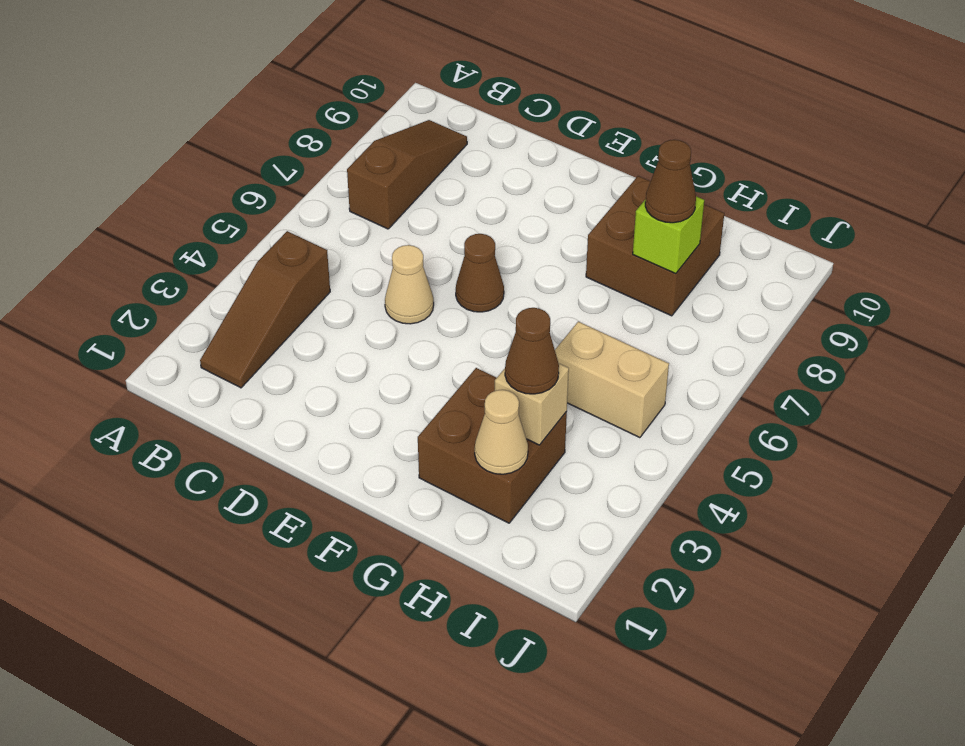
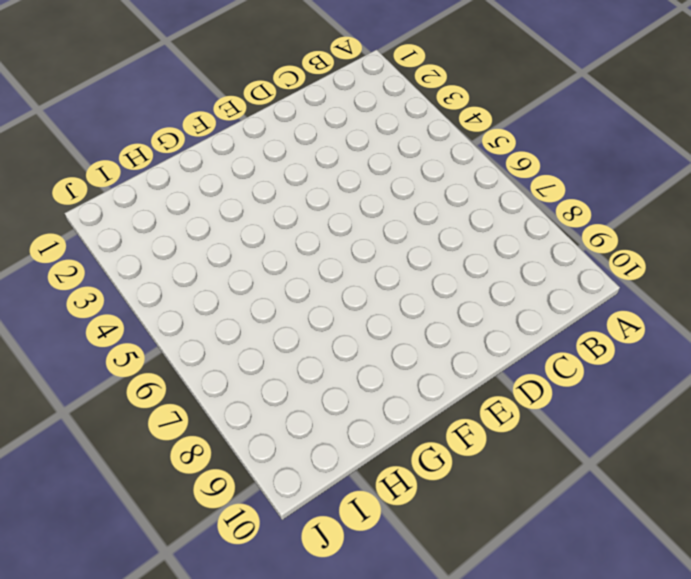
none -> brown 1x3 slope [200,231,330,388]
none -> brown 1x3 slope [347,120,467,229]
none -> tan 1x1 cone [385,245,434,324]

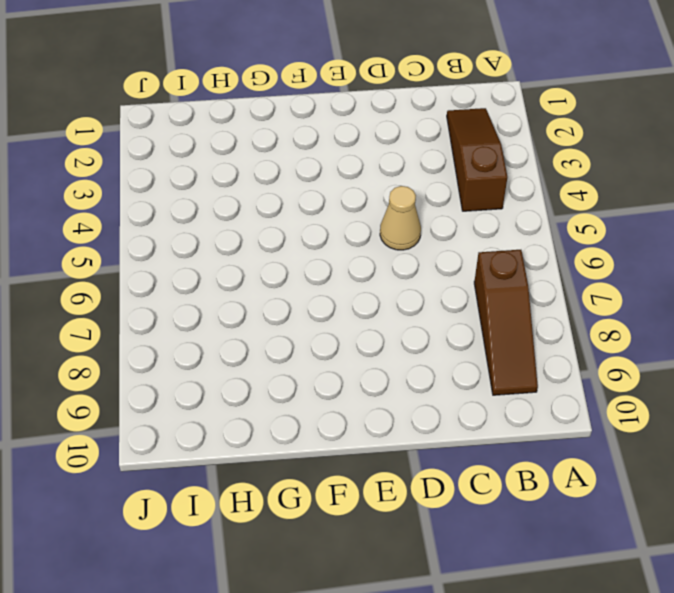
none -> brown 1x1 cone [456,234,504,312]
none -> brown 2x2 brick [418,368,567,523]
none -> brown 2x2 brick [586,176,724,316]

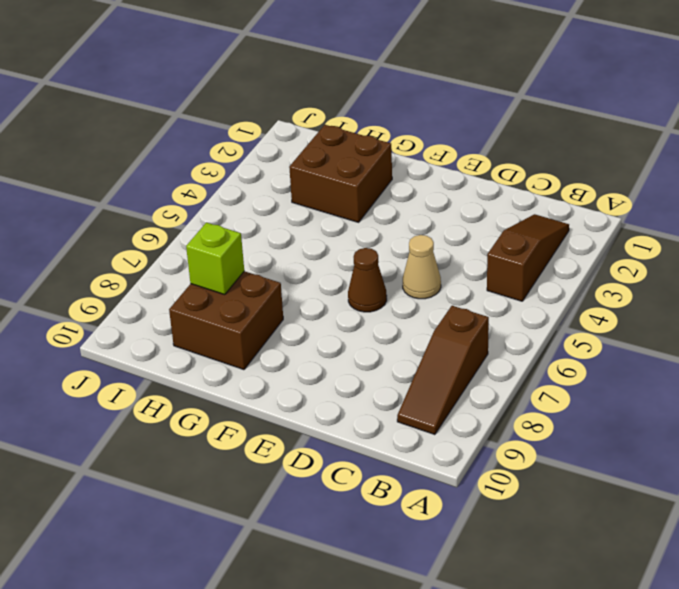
none -> tan 1x2 brick [555,322,669,438]
none -> tan 1x1 cone [475,390,528,474]
none -> tan 1x1 brick [495,363,569,445]

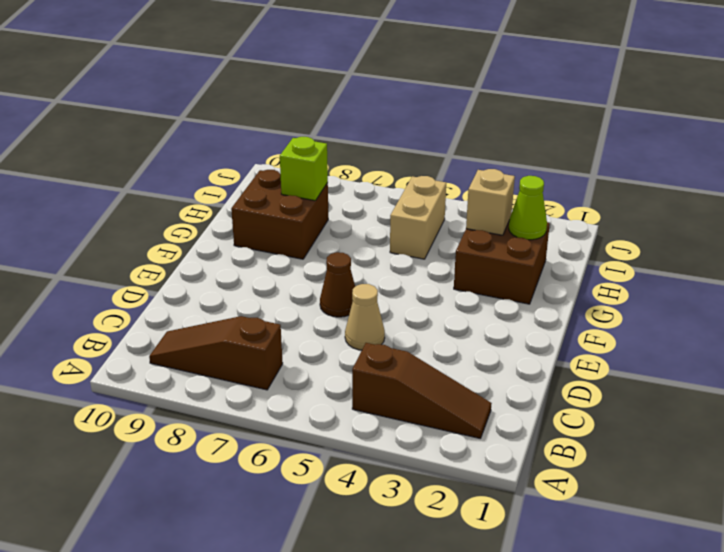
lime 1x1 cone [509,176,547,240] -> tan 1x1 cone [475,390,528,474]
none -> brown 1x1 cone [505,308,559,394]
none -> brown 1x1 cone [645,140,696,223]

